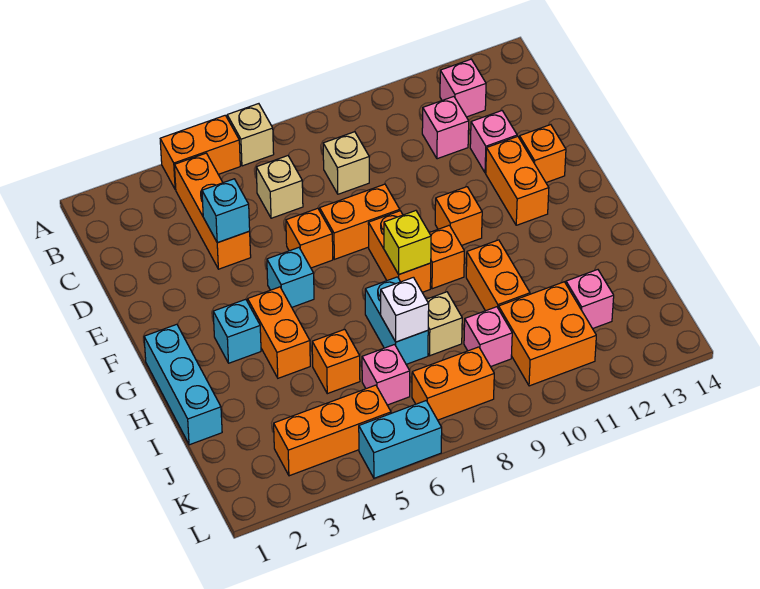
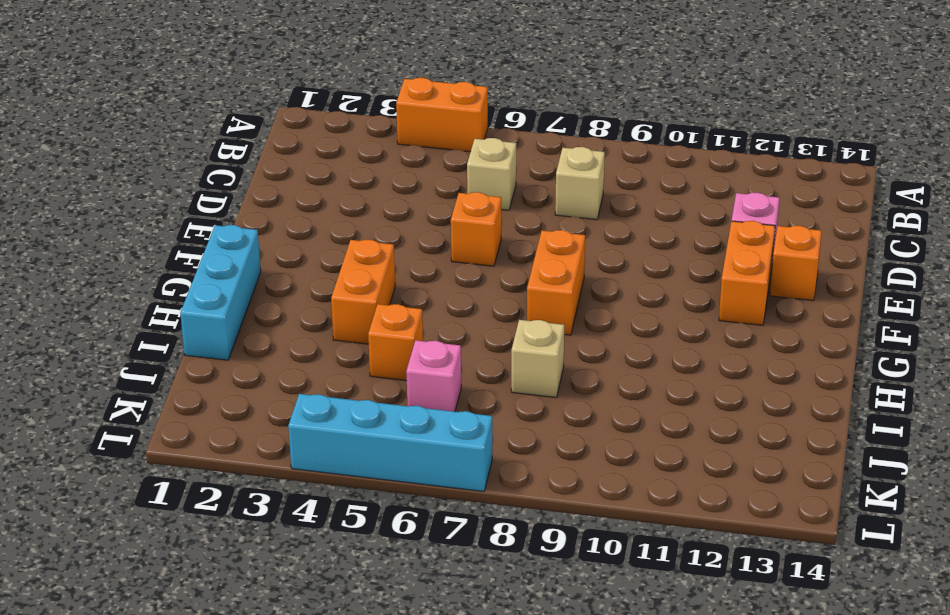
cyan 1x4 brick [288,394,492,491] -> cyan 1x2 brick [359,401,442,478]
none -> tan 1x1 brick [227,104,274,166]
none -> orange 1x3 brick [174,153,251,269]
none -> pink 1x1 brick [440,59,486,117]
none -> pink 1x1 brick [422,97,469,159]

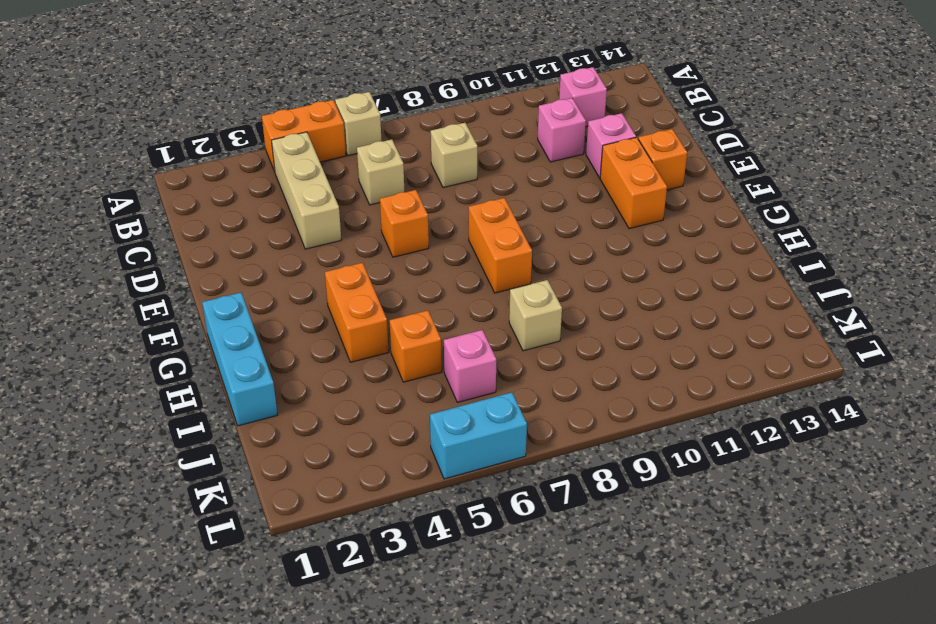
tan 1x3 brick [271,132,341,249] -> orange 1x3 brick [174,153,251,269]
none -> orange 1x2 brick [320,184,400,259]
none -> cyan 1x1 brick [267,248,314,307]
none -> orange 1x1 brick [435,187,482,245]
none -> cyan 1x1 brick [213,299,261,363]

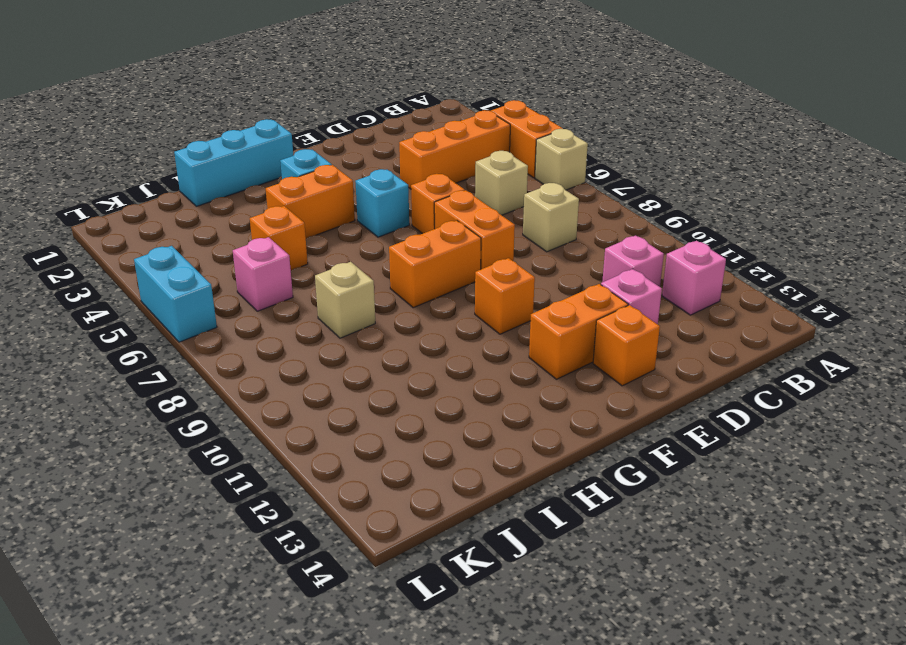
none -> orange 1x1 brick [429,225,464,289]
none -> cyan 1x2 brick [365,277,428,364]
none -> orange 1x2 brick [466,240,530,311]
none -> pink 1x1 brick [464,307,512,367]

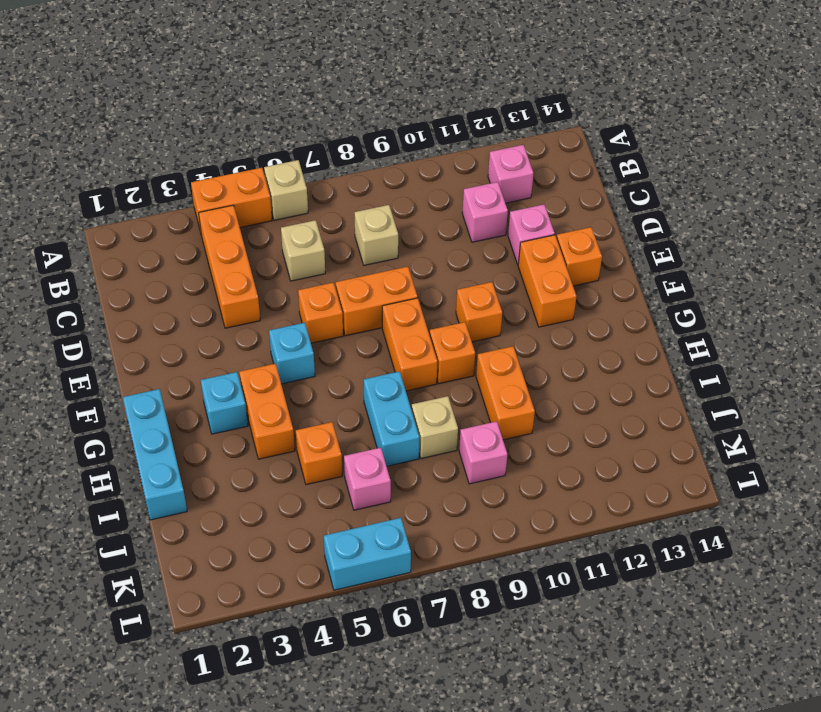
none -> orange 2x2 brick [499,282,596,386]
none -> pink 1x1 brick [566,270,614,329]
none -> orange 1x3 brick [274,385,391,476]
none -> orange 1x2 brick [412,347,494,420]

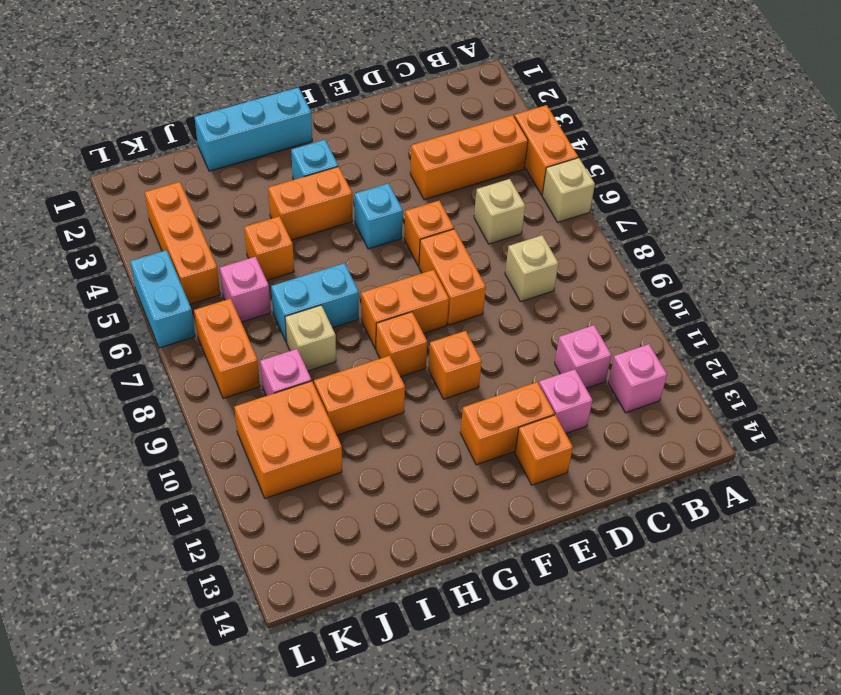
none -> pink 1x1 brick [566,270,614,329]
none -> cyan 1x1 brick [202,179,250,243]
none -> yellow 1x1 brick [384,211,431,274]
none -> white 1x1 brick [381,277,429,342]

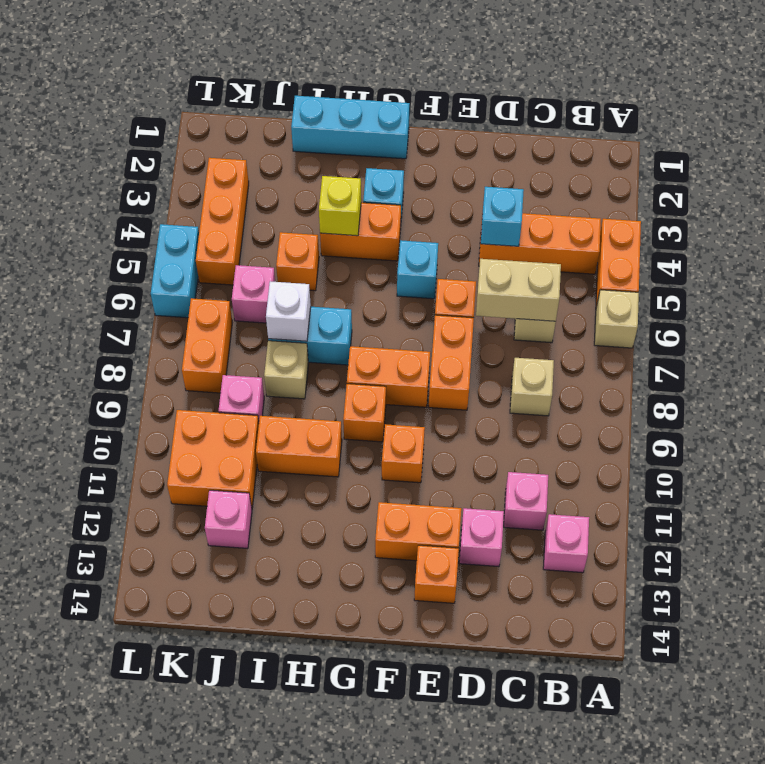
tan 1x2 brick [476,259,561,321] -> none
yellow 1x1 brick [319,176,361,236] -> yellow 1x1 brick moved to [384,211,431,274]

